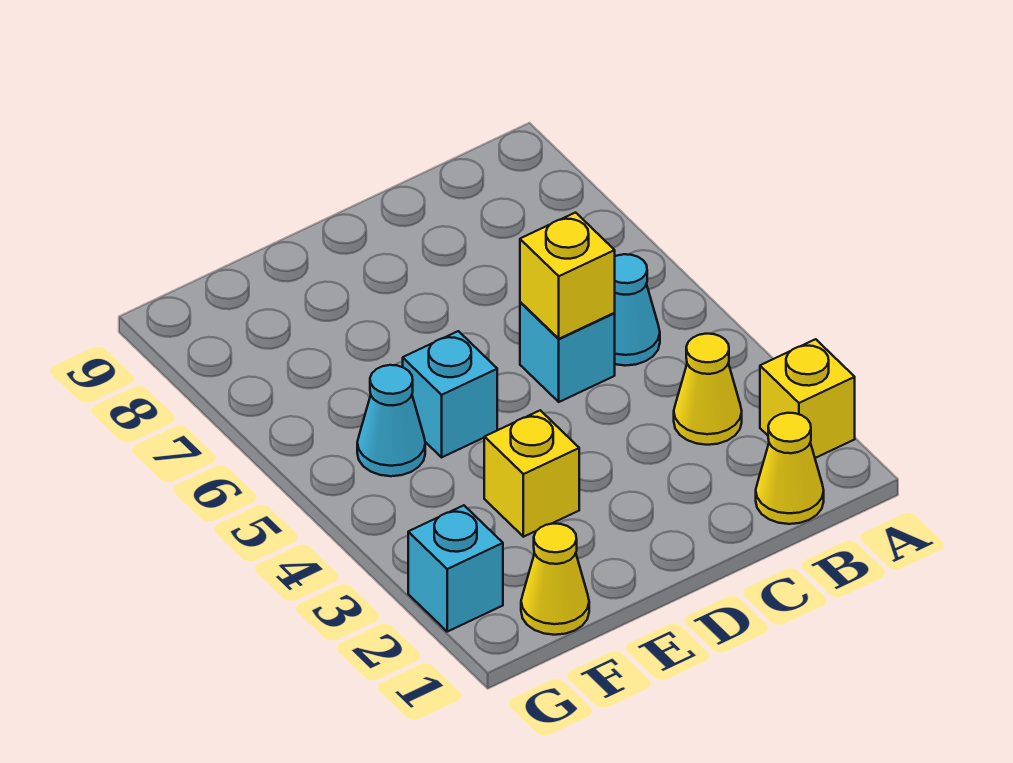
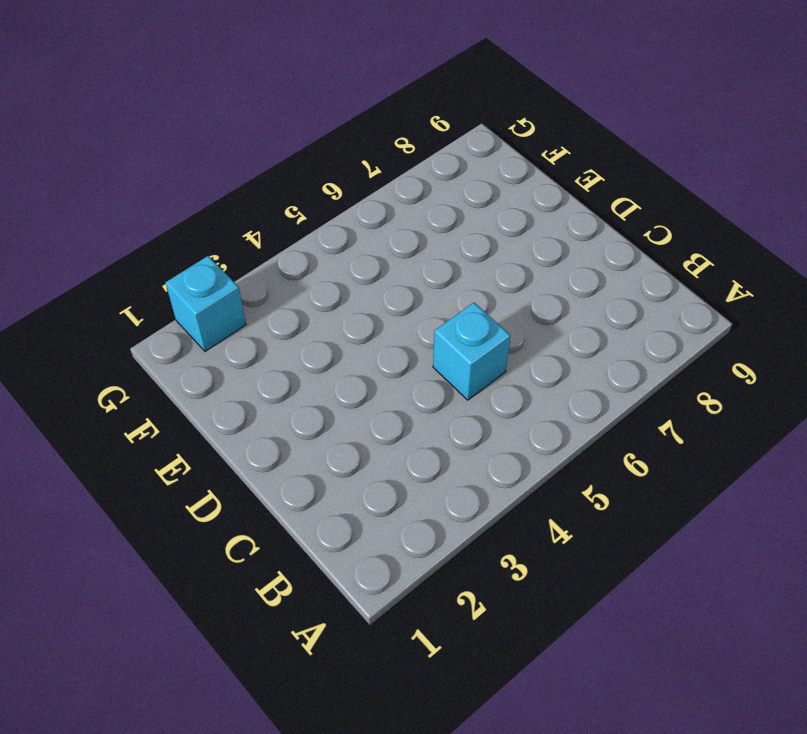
none -> yellow 1x1 brick [760,339,855,458]
none -> yellow 1x1 cone [756,413,824,524]

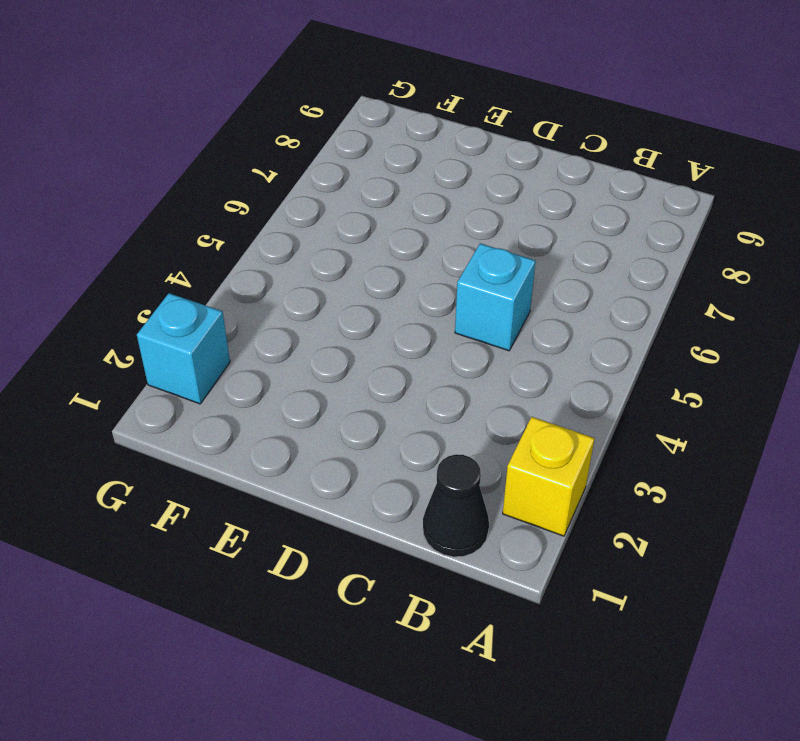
black 1x1 cone [423,454,489,557] -> yellow 1x1 cone [756,413,824,524]
none -> yellow 1x1 cone [674,334,742,445]
none -> cyan 1x1 cone [614,254,660,366]

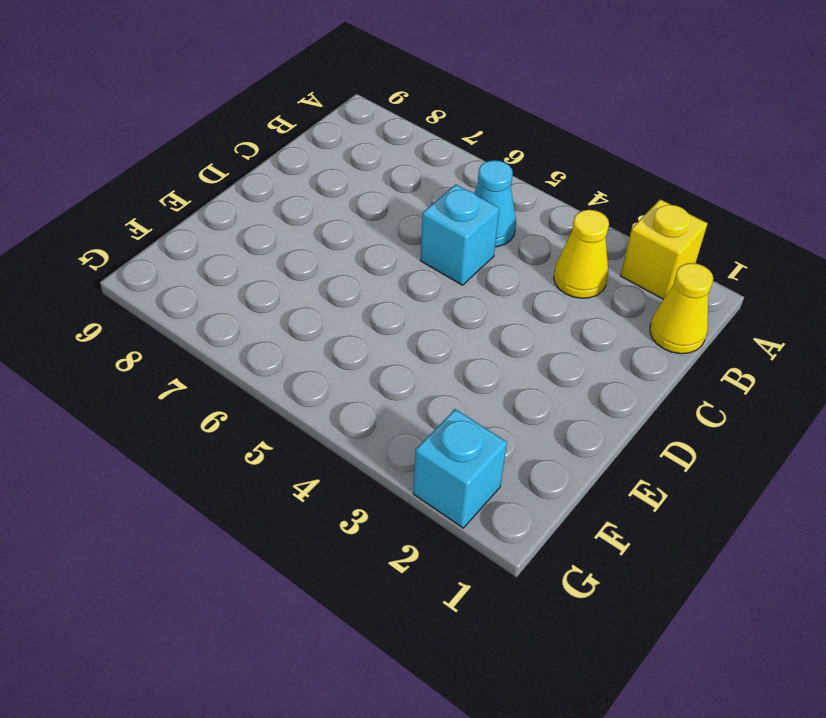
none -> yellow 1x1 brick [484,410,579,537]
none -> cyan 1x1 brick [403,331,497,457]

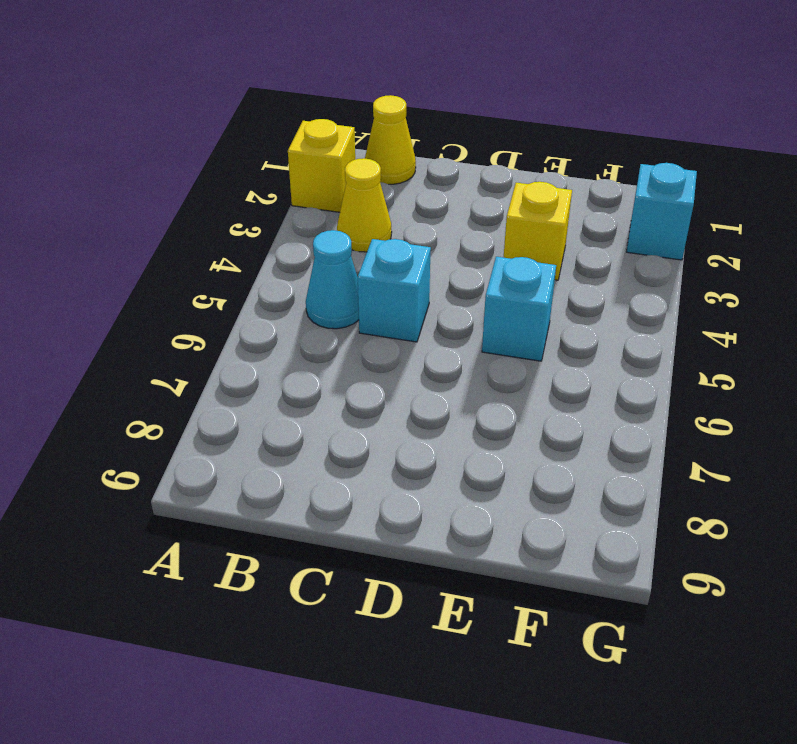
none -> yellow 1x1 cone [521,524,589,635]
none -> cyan 1x1 cone [357,365,425,476]

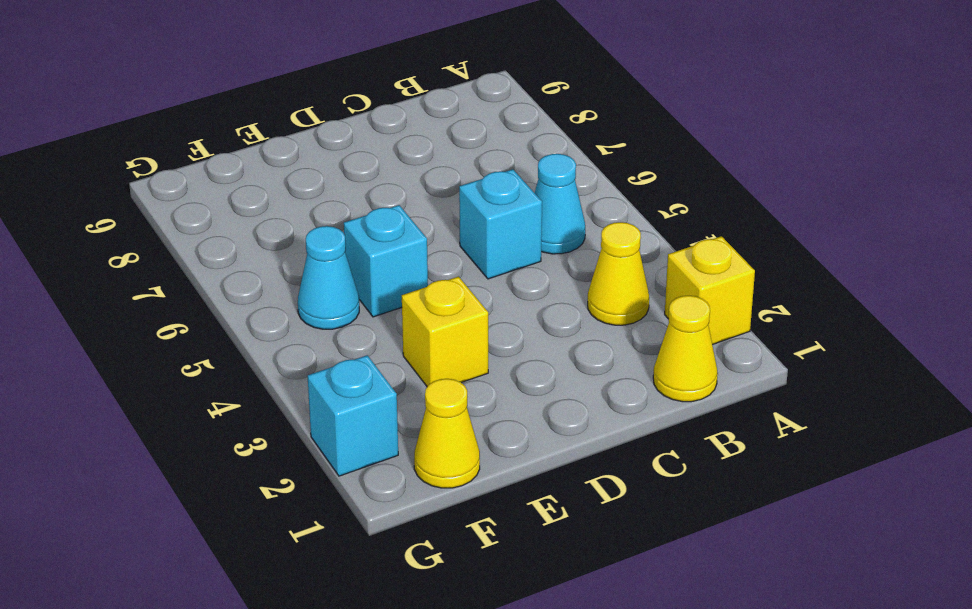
none -> yellow 1x1 brick [520,213,615,339]

